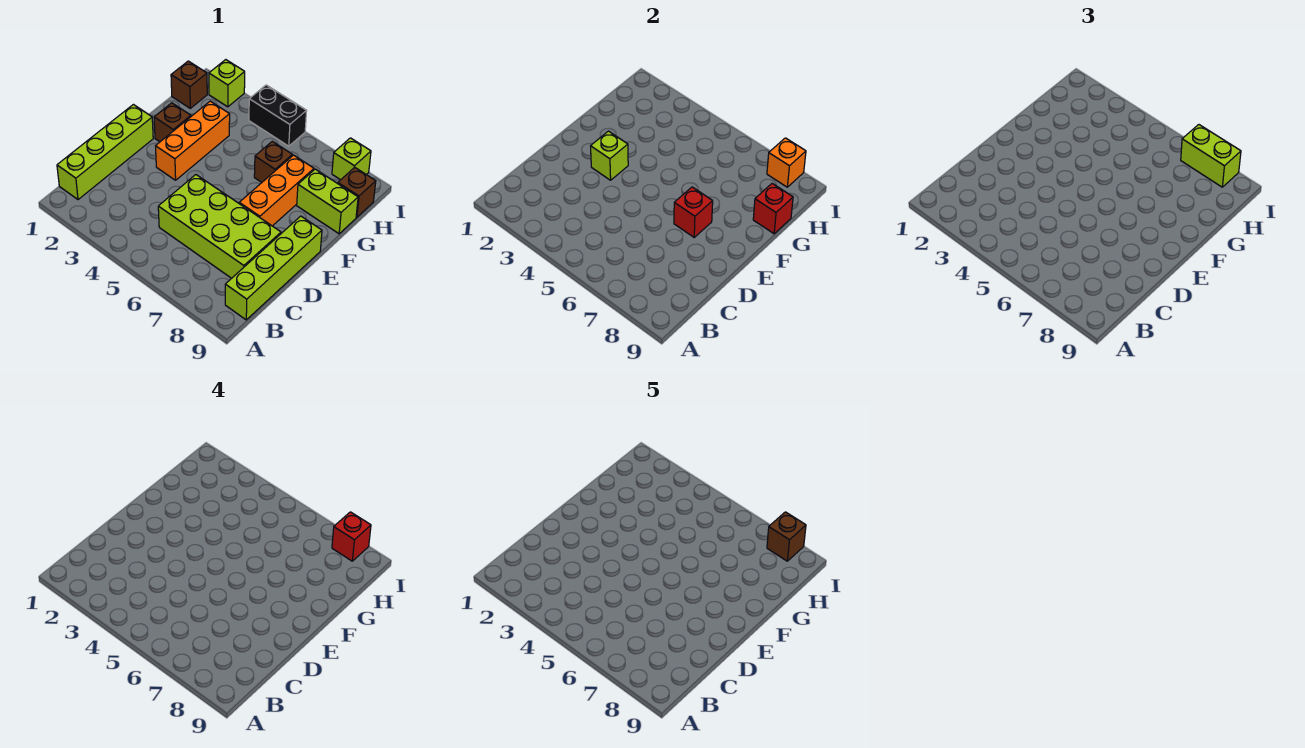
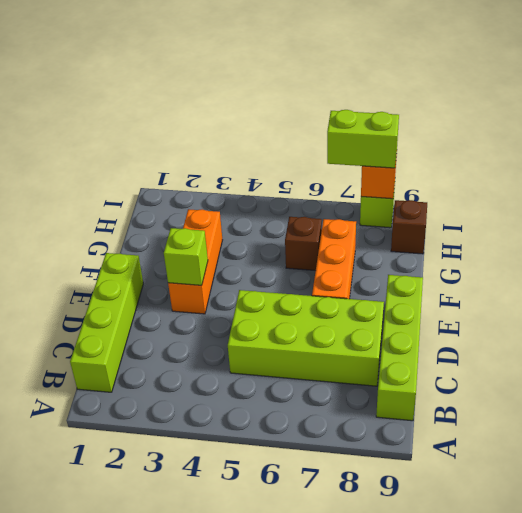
none -> brown 1x1 brick [154,103,191,142]
none -> lime 1x2 brick [297,169,358,234]
none -> brown 1x1 brick [171,61,207,108]

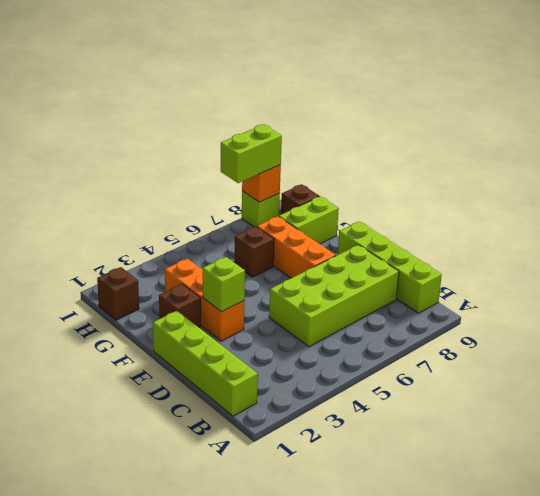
none -> lime 1x1 brick [209,60,245,107]
none -> black 1x2 brick [249,85,307,146]
none -> red 1x1 brick [674,187,713,237]

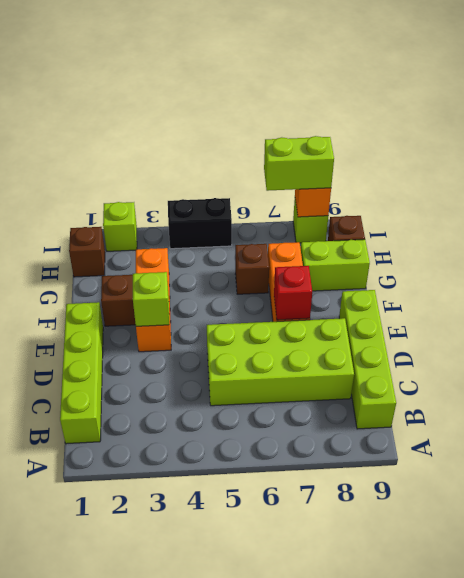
none -> red 1x1 brick [753,184,793,234]
none -> red 1x1 brick [332,512,371,561]
none -> brown 1x1 brick [767,512,806,561]

